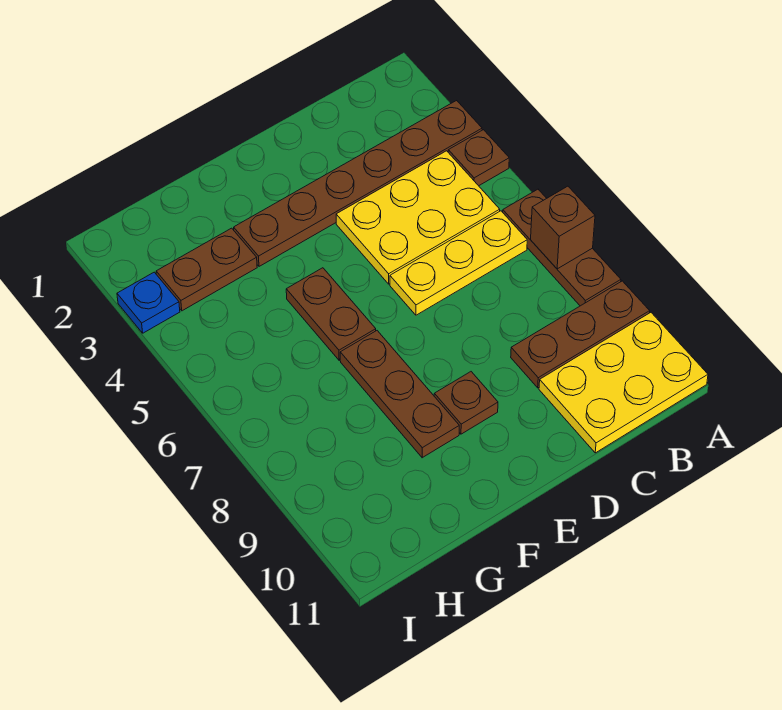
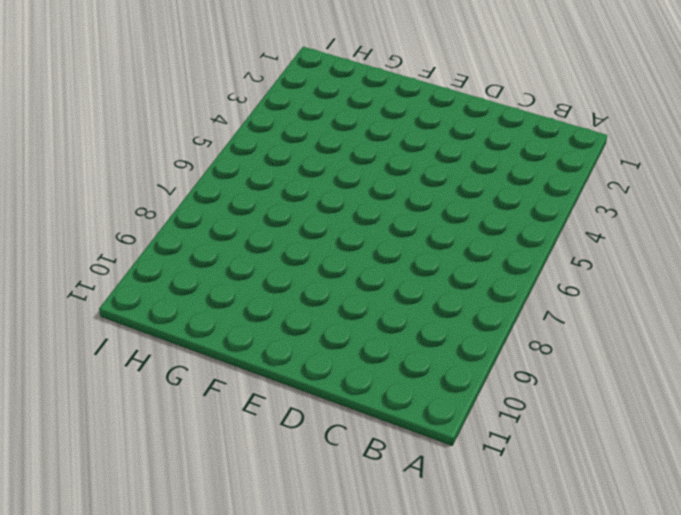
none -> brown 1x6 plate [234,101,482,266]
none -> brown 1x1 plate [448,130,509,186]
none -> brown 1x3 plate [503,189,621,306]

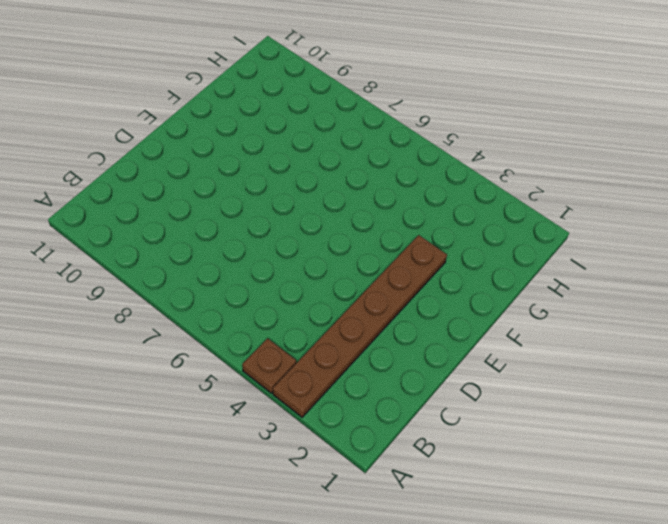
none -> brown 1x3 plate [503,189,621,306]
none -> brown 1x3 plate [511,281,650,388]
none -> yellow 2x3 plate [539,313,708,453]

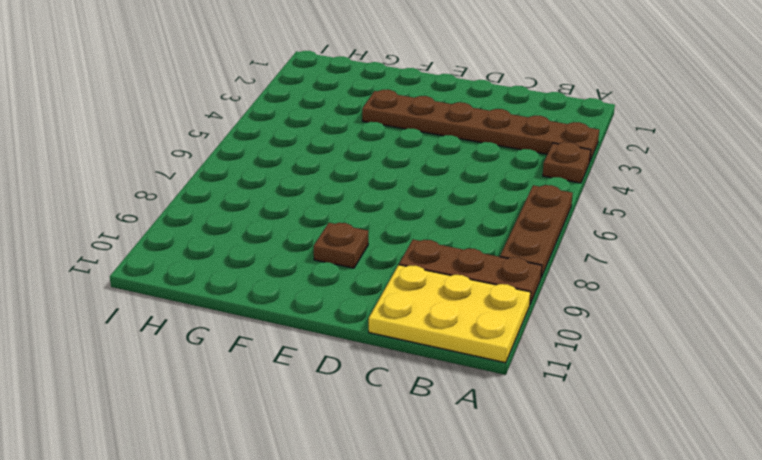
none -> yellow 2x3 plate [336,151,500,284]
none -> yellow 1x3 plate [390,211,527,315]
none -> brown 1x2 plate [286,268,376,360]

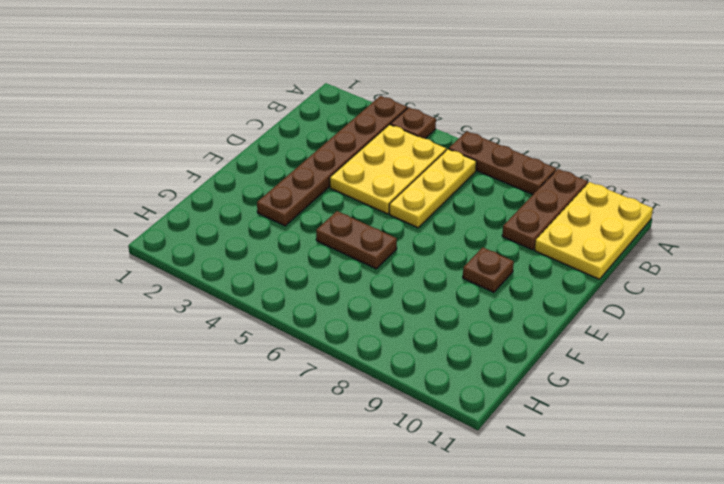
none -> brown 1x3 plate [340,331,459,458]
none -> brown 1x2 plate [156,228,257,311]
none -> blue 1x1 plate [117,272,180,333]

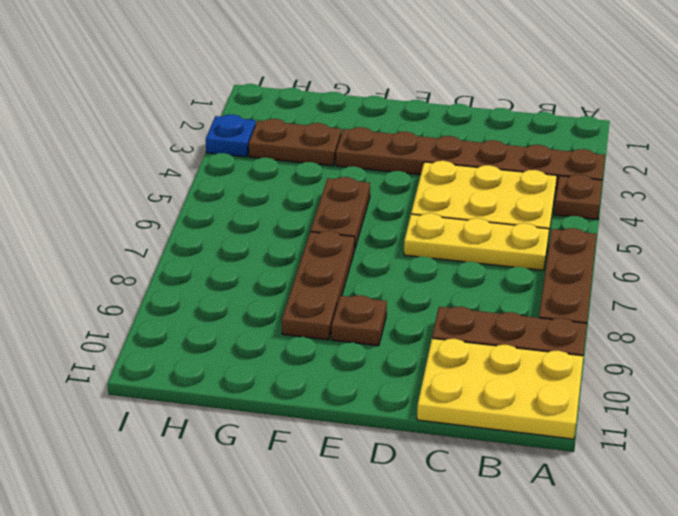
none -> brown 1x1 brick [531,186,595,269]

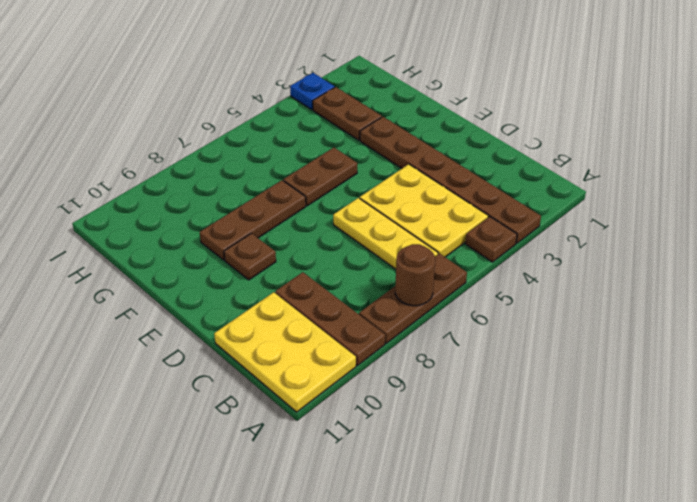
brown 1x1 round brick [395,244,435,306] -> brown 1x1 brick [531,186,595,269]

